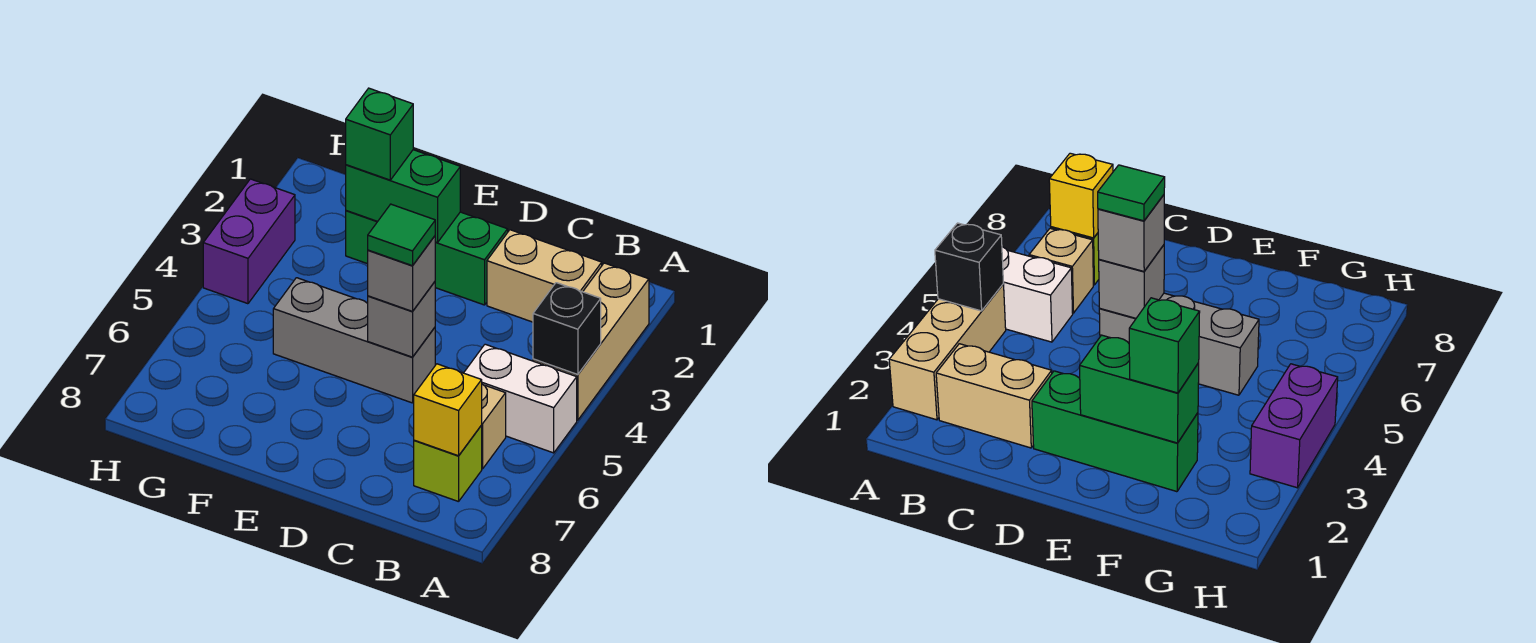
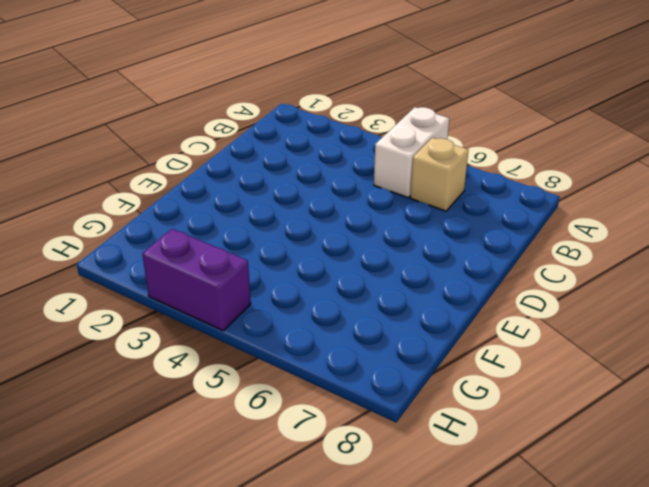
none -> tan 1x3 brick [533,263,649,420]
none -> tan 1x2 brick [487,230,602,322]
none -> lime 1x1 brick [414,426,482,502]

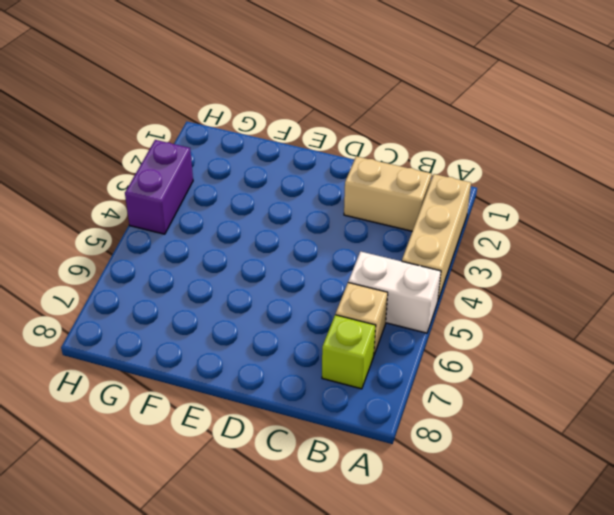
none -> green 1x3 brick [346,211,508,305]
none -> grey 1x3 brick [273,278,435,403]
none -> black 1x1 brick [533,283,601,375]

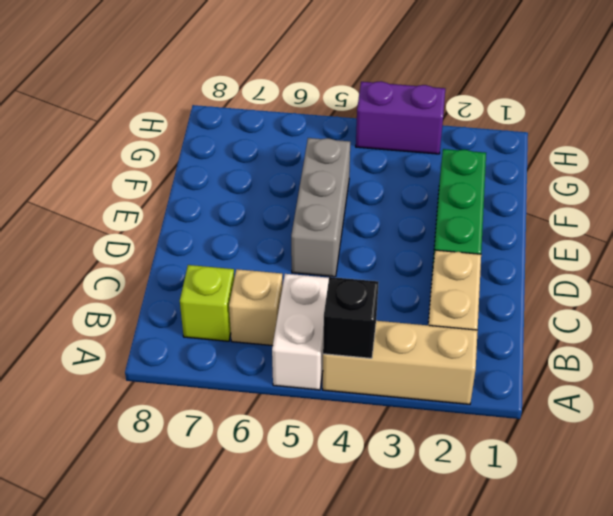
none -> yellow 1x1 brick [414,364,482,456]
none -> grey 1x1 brick [368,282,435,357]
none -> green 1x2 brick [346,150,460,243]

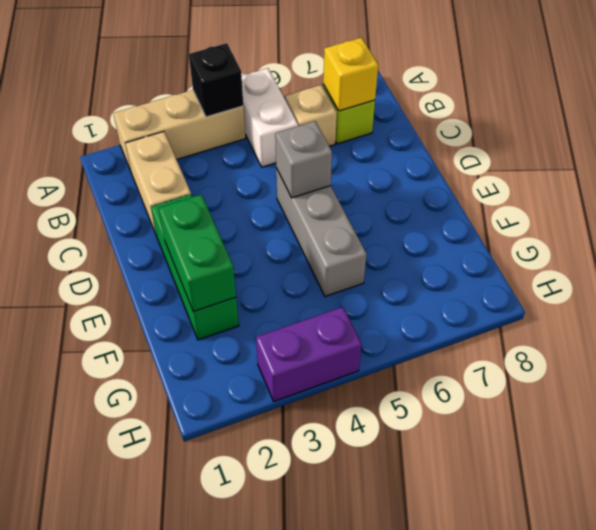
none -> grey 1x1 brick [368,236,435,311]
none -> green 1x1 brick [346,88,413,180]
none -> green 1x1 tile [368,204,435,266]

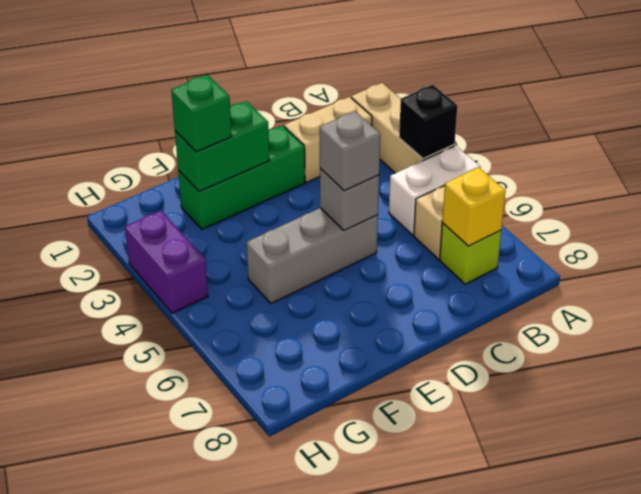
none -> green 1x1 tile [368,204,435,266]

